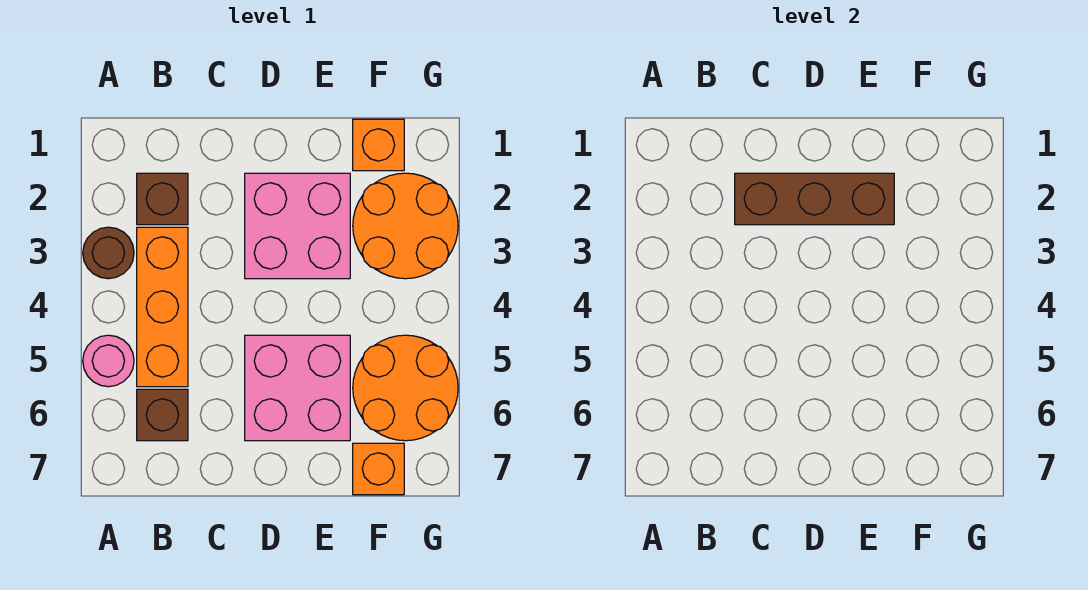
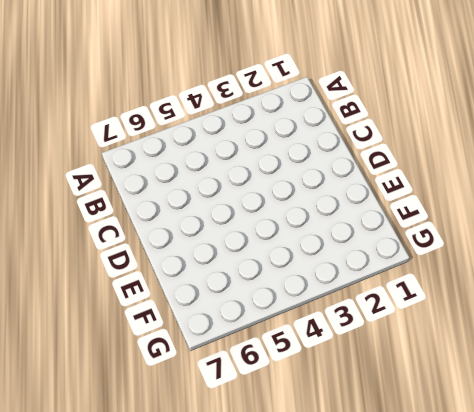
none -> brown 1x1 round brick [83,227,134,279]
none -> pink 1x1 round brick [83,335,134,387]
none -> brown 1x1 brick [137,173,188,225]

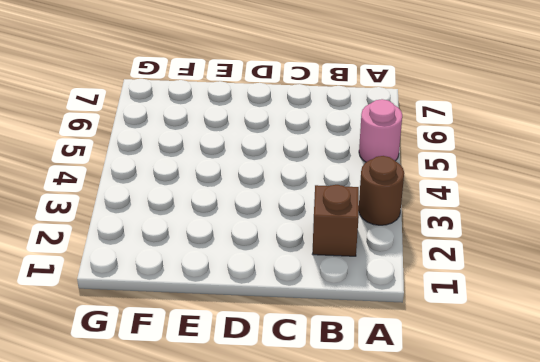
none -> orange 1x3 brick [137,227,188,387]
none -> brown 1x1 brick [137,389,188,441]
none -> pink 2x2 brick [245,173,350,279]

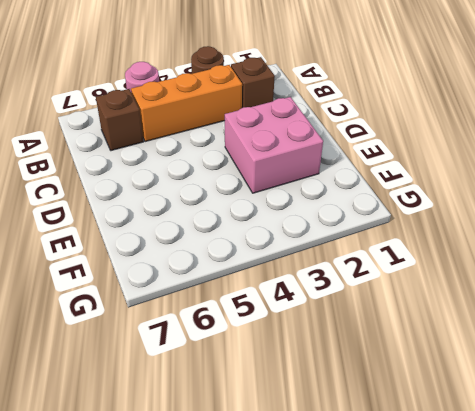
none -> pink 2x2 brick [245,335,350,441]
none -> orange 1x1 brick [353,119,404,171]
none -> orange 2x2 round brick [353,173,458,279]

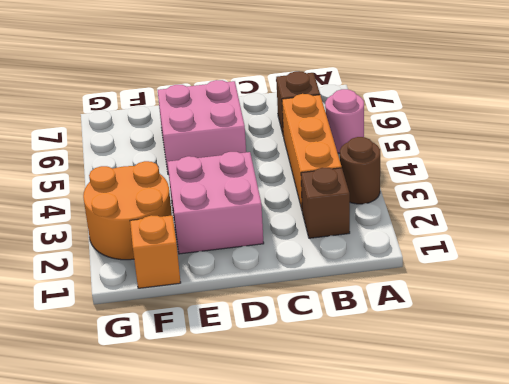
none -> orange 2x2 round brick [353,335,458,441]
none -> orange 1x1 brick [353,443,404,495]
none -> brown 1x3 brick [735,173,894,225]

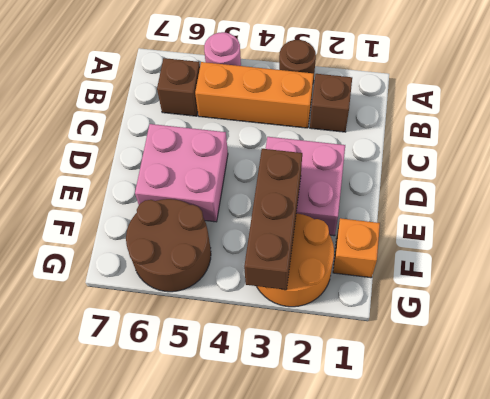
brown 1x3 brick [244,149,302,290] -> brown 1x3 brick moved to [735,173,894,225]
brown 2x2 round brick [126,199,211,292] -> orange 2x2 round brick [353,335,458,441]
none -> orange 1x1 brick [353,443,404,495]

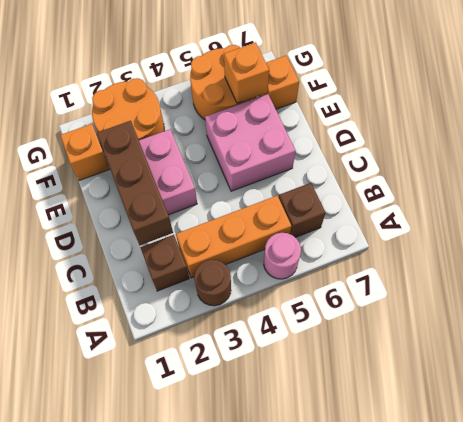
orange 1x1 brick [224,43,269,103] -> none

